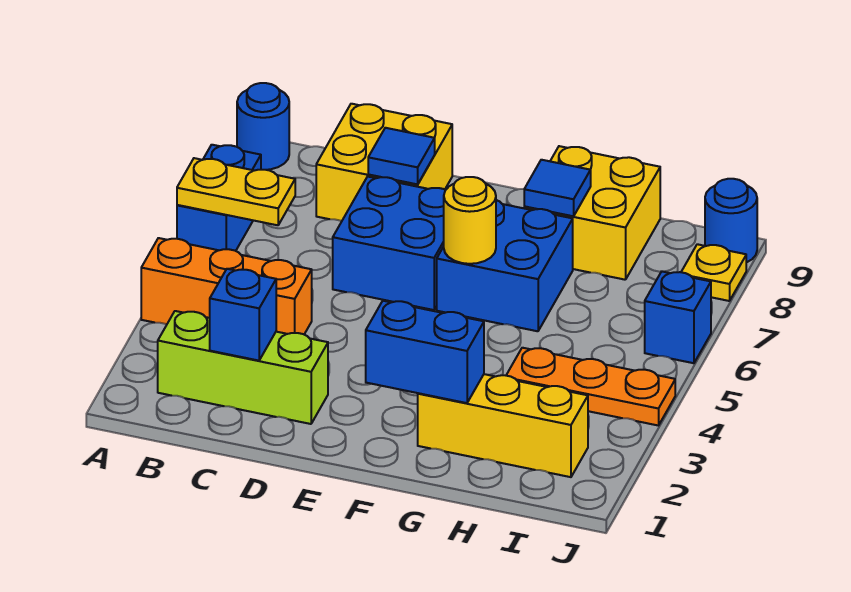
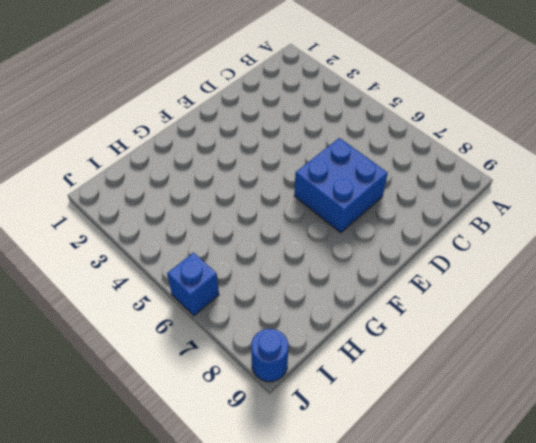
none -> orange 1x3 brick [141,238,312,334]
none -> blue 1x2 brick [177,145,261,251]
none -> blue 1x1 round brick [237,83,289,170]

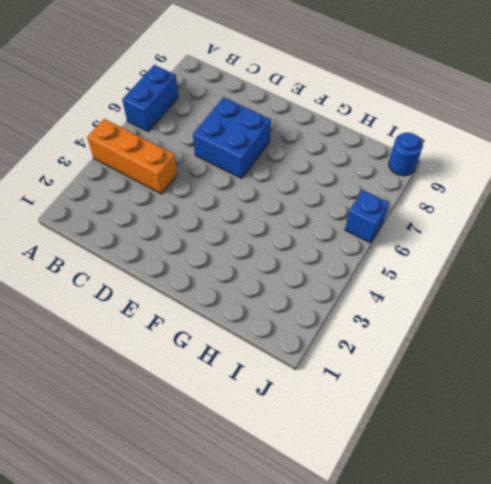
none -> blue 1x1 round brick [237,83,289,170]
none -> lime 1x3 brick [158,311,328,424]
none -> yellow 2x2 brick [316,104,452,221]

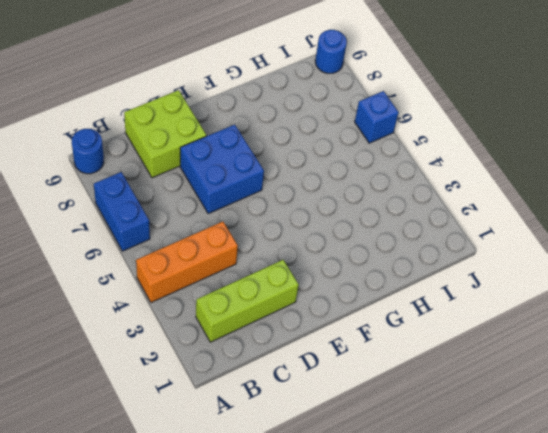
lime 2x2 brick [124,90,206,178] -> yellow 2x2 brick [316,104,452,221]
none -> blue 2x2 brick [437,200,573,331]
none -> yellow 1x3 brick [418,374,588,477]
none -> yellow 2x2 brick [524,146,660,280]

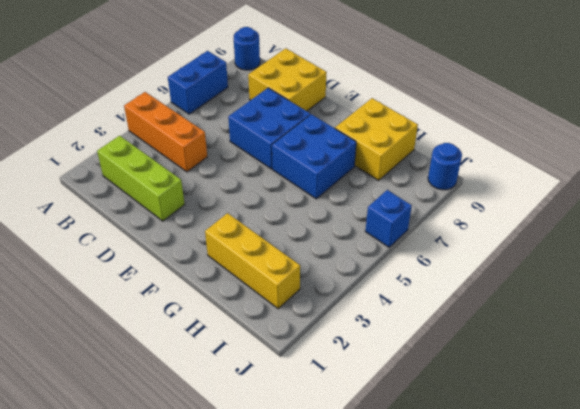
none -> orange 1x3 plate [506,348,675,426]
none -> yellow 1x1 plate [681,244,746,301]
none -> yellow 1x2 plate [177,158,295,225]

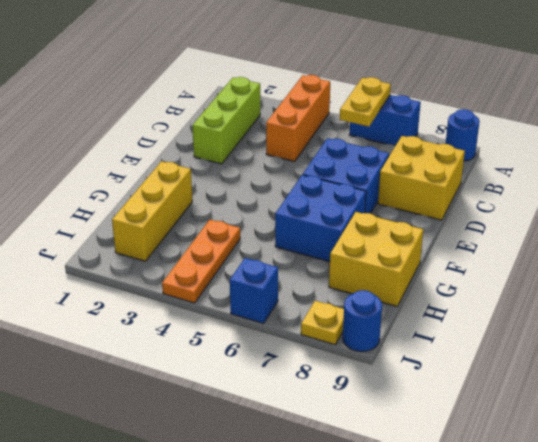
none -> blue 1x1 brick [210,269,276,361]
none -> blue 1x1 tile [368,128,435,184]
none -> blue 1x2 brick [366,301,484,403]

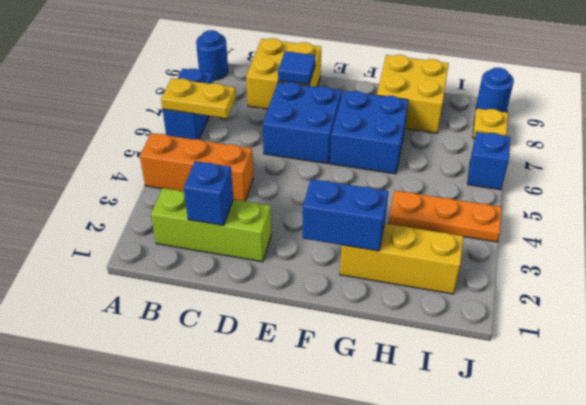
none -> yellow 1x1 round brick [444,177,496,264]
none -> blue 1x1 tile [524,160,591,216]

